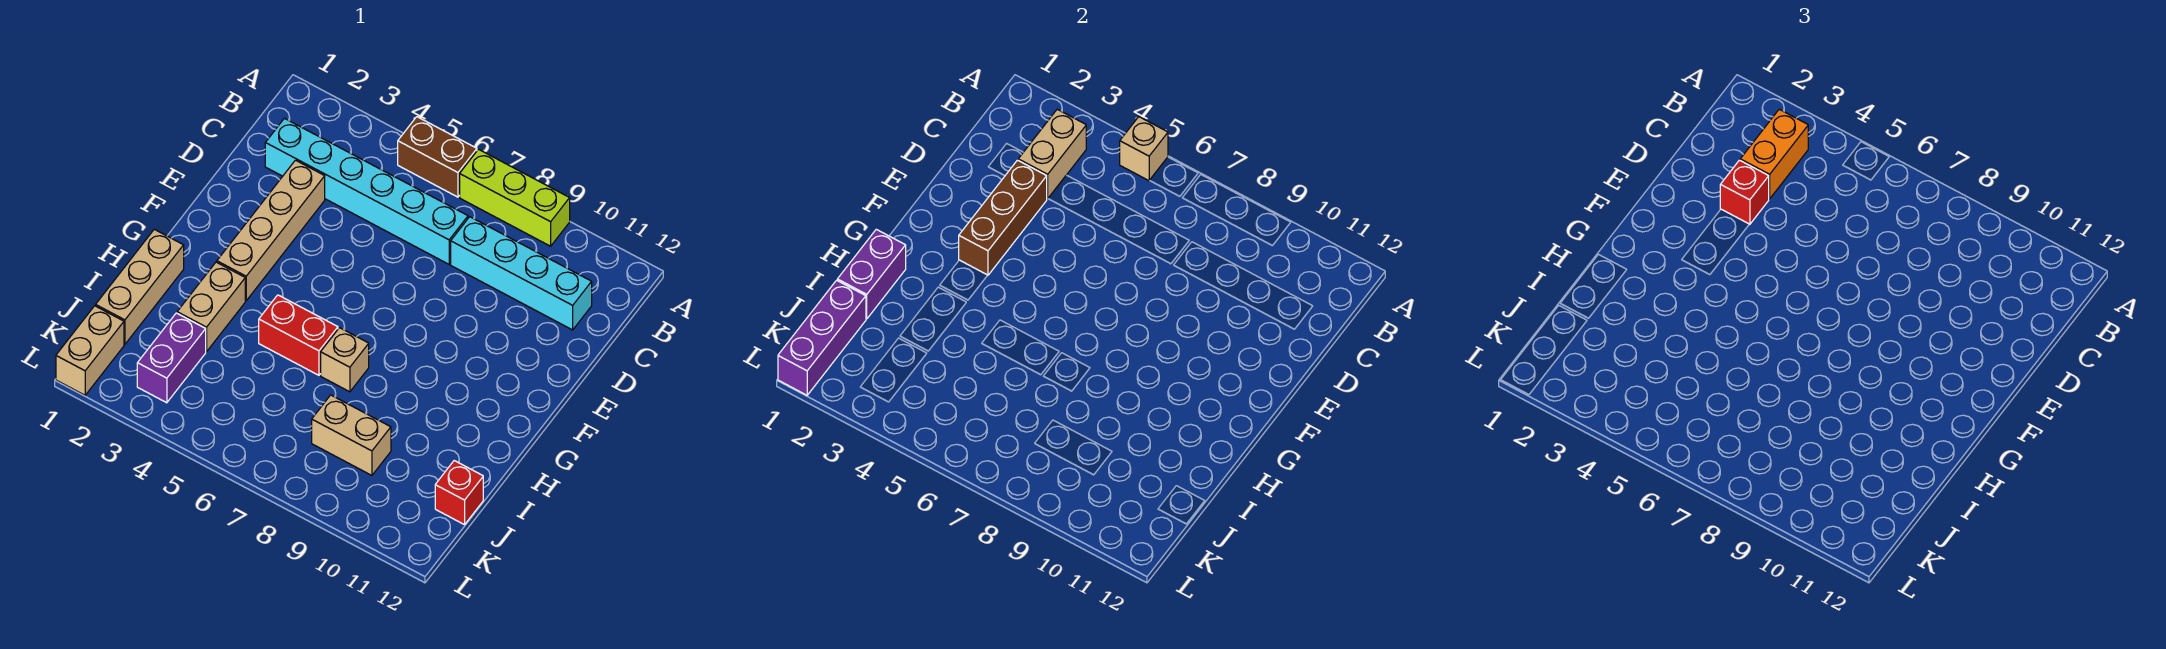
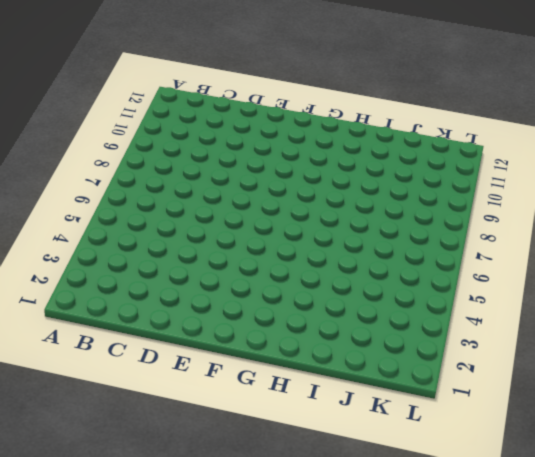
none -> brown 1x2 brick [398,117,477,197]
none -> lime 1x3 brick [460,149,570,246]
none -> cyan 1x6 brick [265,118,468,264]

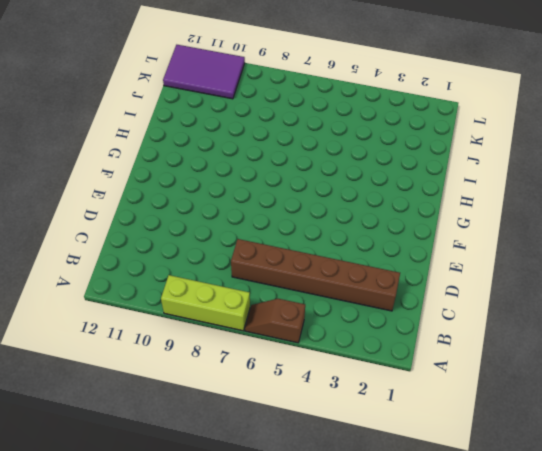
brown 1x2 slope [245,299,305,343] -> brown 1x2 brick [398,117,477,197]
brown 1x6 brick [231,239,400,311] -> cyan 1x6 brick [265,118,468,264]
purple 2x3 tile [163,45,245,99] -> none
none -> cyan 1x4 brick [451,217,592,330]
none -> tan 1x4 brick [217,160,325,301]
none -> tan 1x3 brick [96,229,184,344]

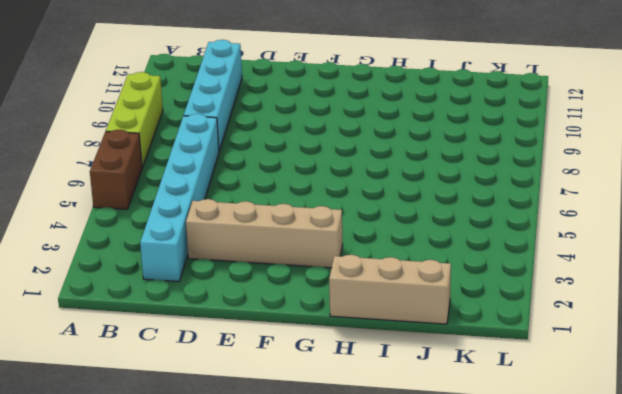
none -> tan 1x2 brick [177,262,245,352]
none -> red 1x2 brick [259,295,338,375]
none -> tan 1x1 brick [321,328,369,392]

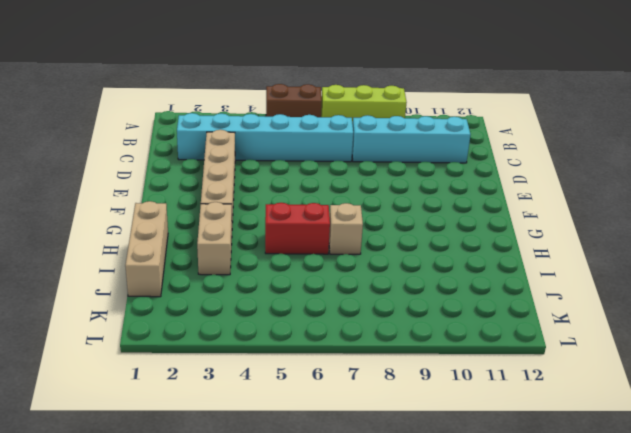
none -> purple 1x2 brick [137,313,206,403]
none -> tan 1x2 brick [312,395,391,475]
none -> red 1x1 brick [435,461,483,525]

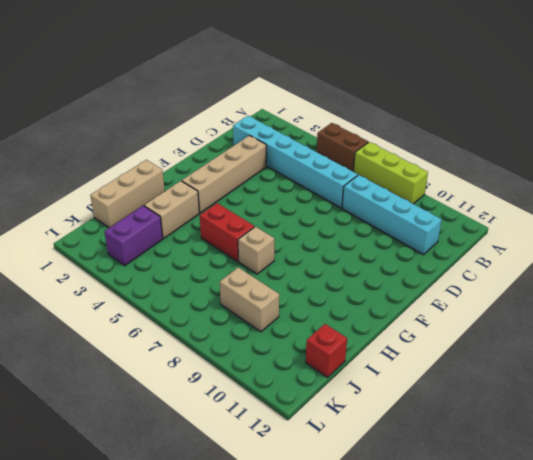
none -> tan 1x2 brick [56,306,124,395]
none -> tan 1x1 brick [1120,117,1168,181]
none -> tan 1x2 brick [1018,109,1086,199]

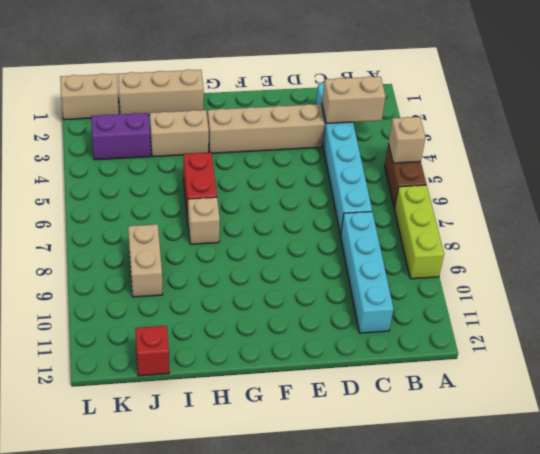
none -> brown 1x3 brick [959,160,1047,275]
none -> purple 1x2 brick [837,229,906,319]
none -> purple 1x3 brick [778,280,866,395]

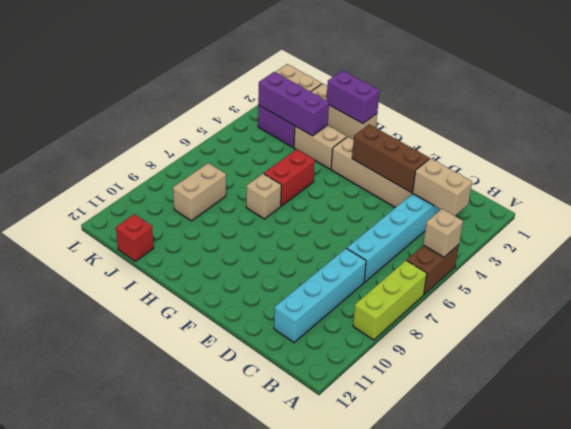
purple 1x3 brick [258,72,329,136] -> purple 1x3 brick moved to [778,280,866,395]
none -> orange 1x2 brick [1740,109,1808,199]
none -> red 1x1 brick [1720,160,1769,224]

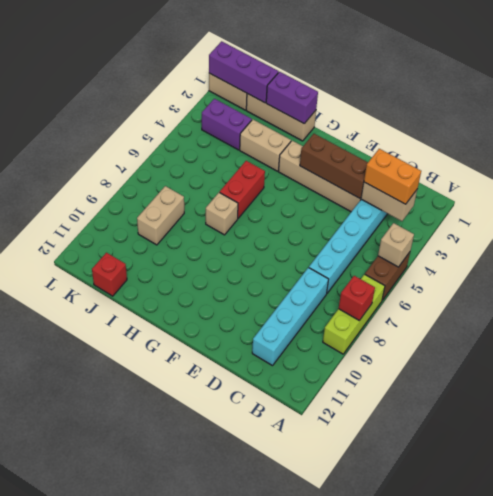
red 1x1 brick [339,276,375,320] -> red 1x1 brick moved to [1720,160,1769,224]

